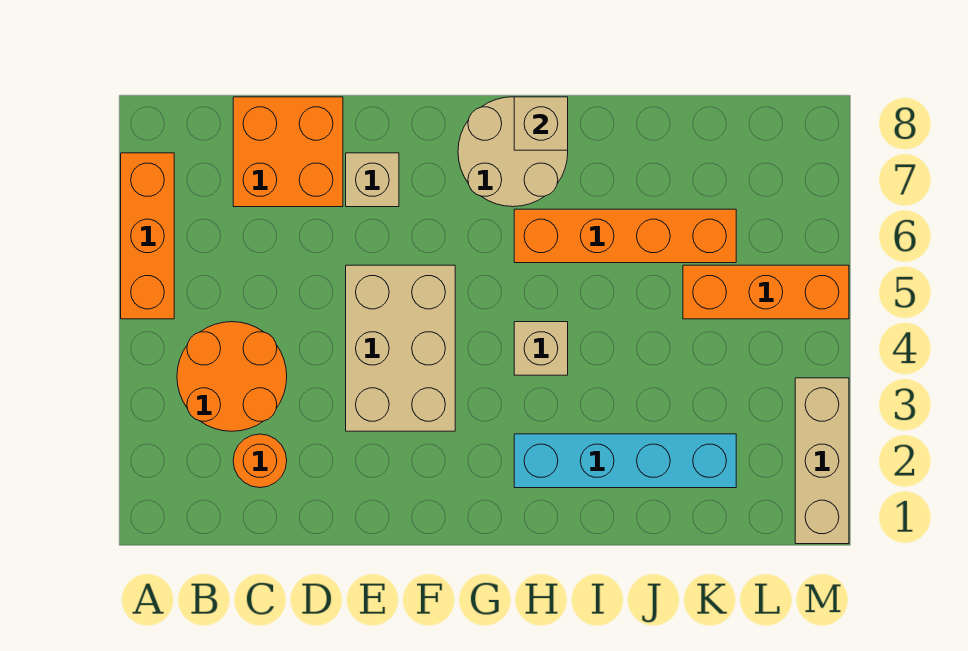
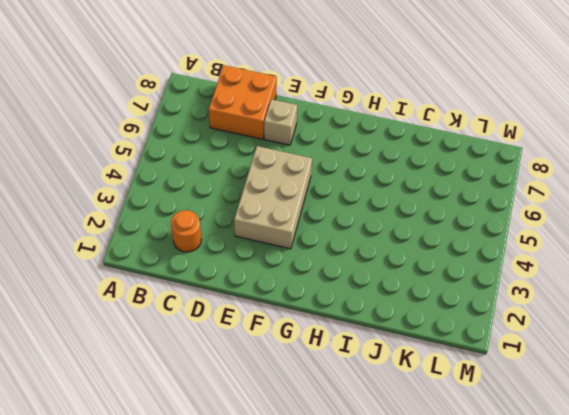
none -> orange 1x3 brick [121,153,174,319]
none -> orange 2x2 round brick [177,322,287,431]
none -> tan 2x2 round brick [458,97,568,207]

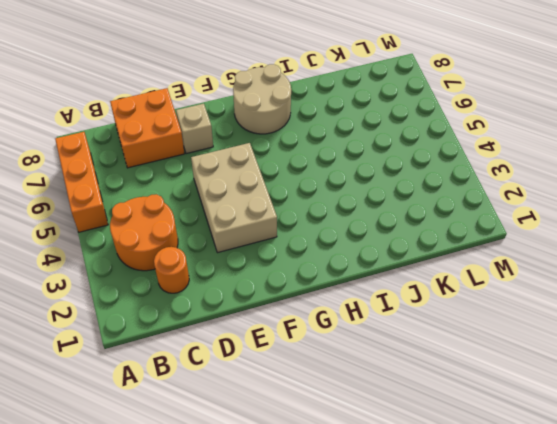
none -> cyan 1x4 brick [514,434,736,488]
none -> tan 1x1 brick [514,322,568,375]
none -> orange 1x4 brick [514,209,736,263]

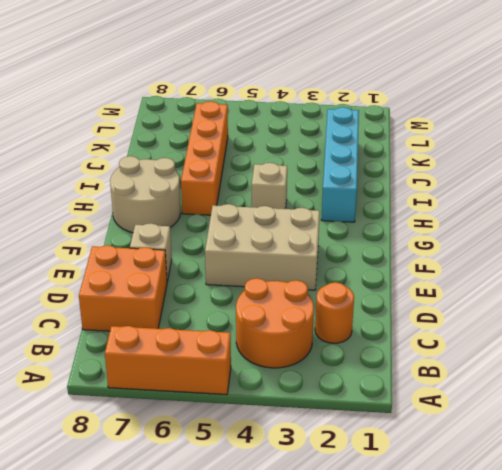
none -> orange 1x3 brick [683,265,849,319]
none -> tan 1x3 brick [795,378,849,544]
none -> tan 1x1 brick [514,97,568,150]

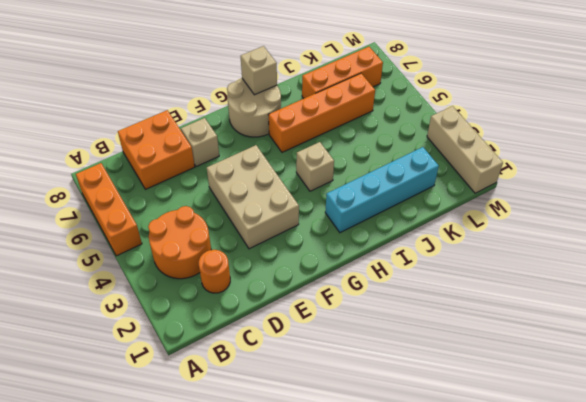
orange 1x3 brick [302,47,383,98] -> orange 1x3 brick moved to [683,265,849,319]

